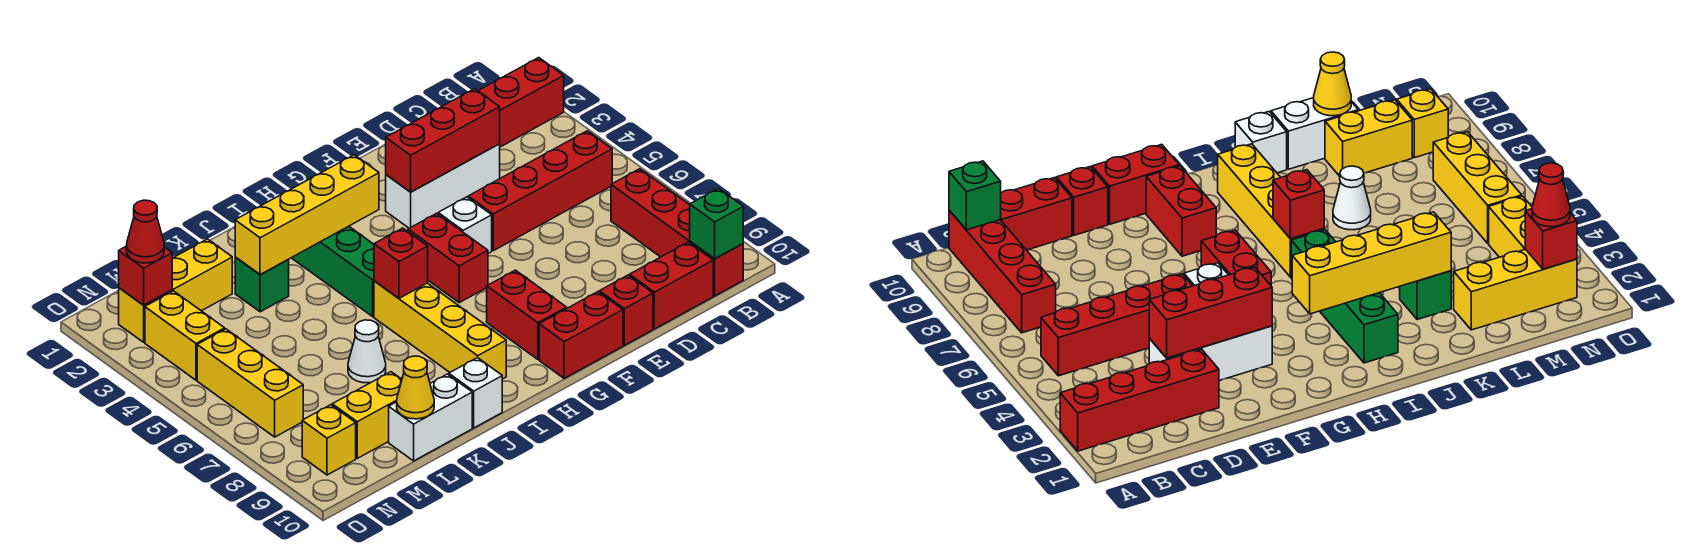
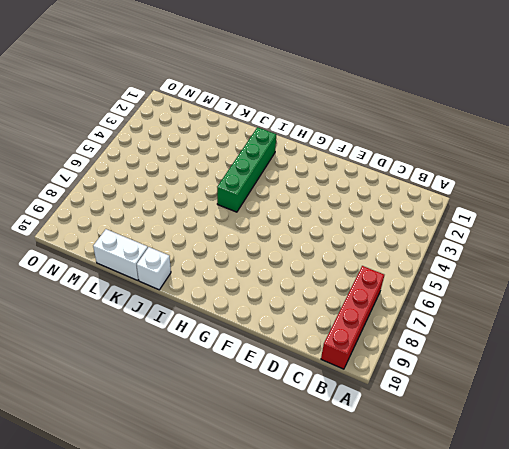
none -> red 1x4 brick [478,58,564,147]
none -> red 1x4 brick [468,131,612,251]
none -> red 1x2 brick [630,242,713,329]

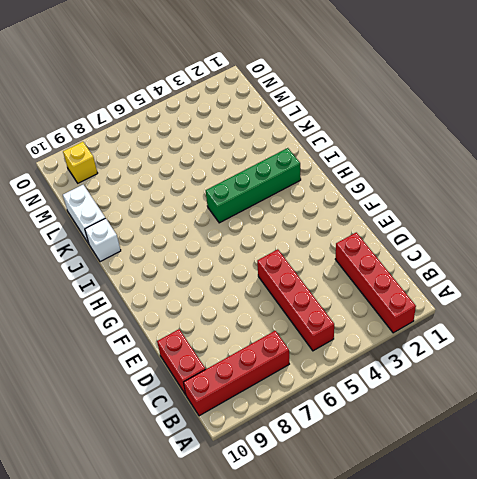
none -> white 1x3 brick [386,144,500,228]
none -> red 1x1 brick [599,275,653,345]
none -> white 1x1 brick [438,197,492,254]

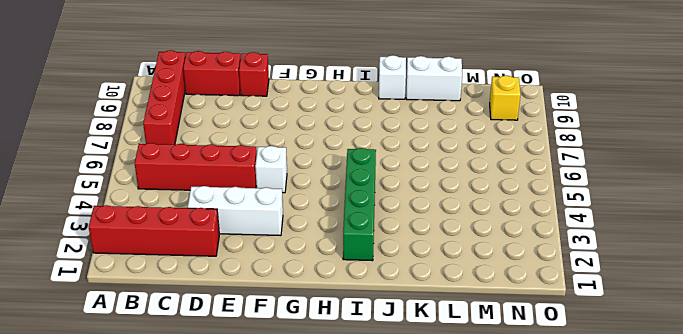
none -> red 1x2 brick [539,292,623,378]
none -> red 1x2 brick [408,213,488,303]
none -> red 1x2 brick [487,270,567,359]

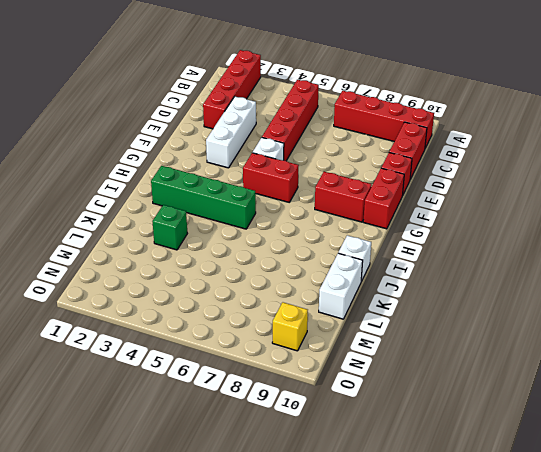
none -> yellow 1x4 brick [374,281,506,379]
none -> white 1x1 cone [348,320,386,383]
none -> yellow 1x3 brick [119,239,232,342]

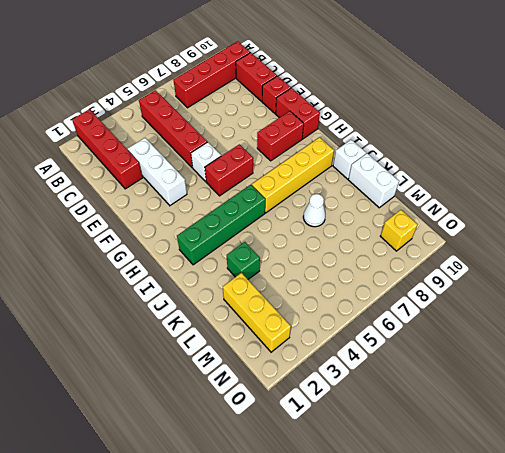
none -> yellow 1x2 brick [332,372,402,458]
none -> yellow 1x2 brick [145,291,225,380]
none -> yellow 1x3 brick [197,329,303,437]

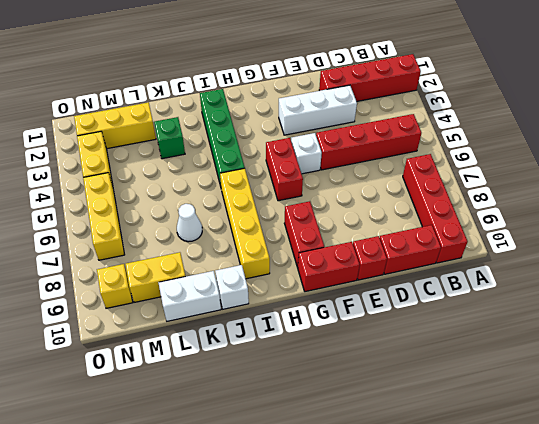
none -> green 1x1 brick [690,188,743,259]
none -> red 1x3 brick [386,89,500,192]
none -> yellow 1x4 brick [235,155,379,275]

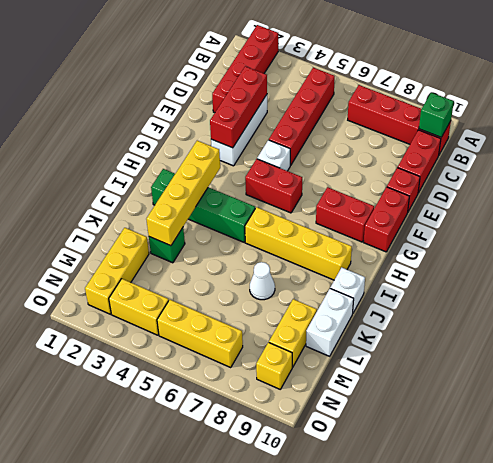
none -> red 1x1 brick [374,228,428,298]
none -> yellow 1x1 cone [397,356,434,419]
none -> red 1x1 brick [119,247,172,305]

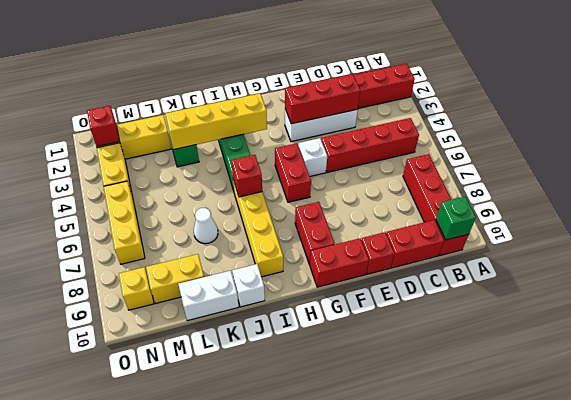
none -> yellow 1x1 cone [397,356,434,419]
none -> red 1x1 cone [126,200,164,263]

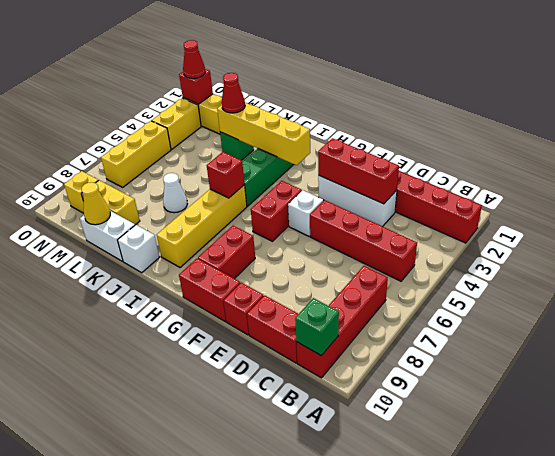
red 1x1 cone [222,73,245,113] -> none

